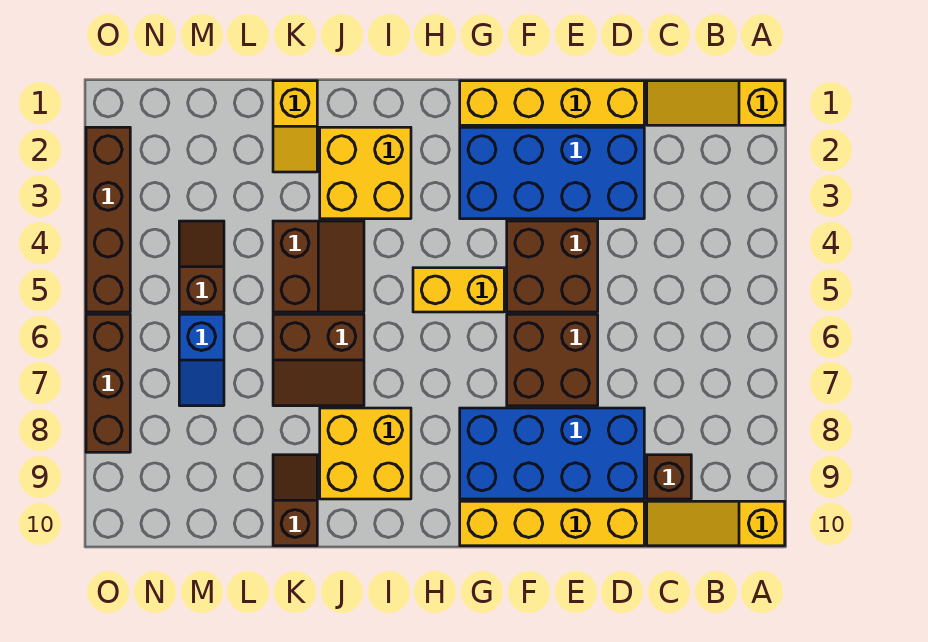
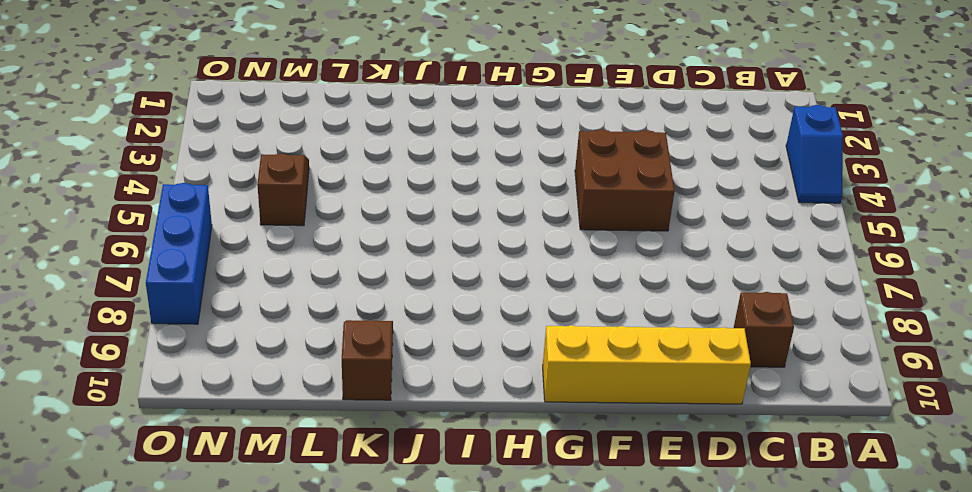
blue 1x2 slope [786,105,843,203] -> blue 1x2 slope moved to [179,314,224,406]
blue 1x3 brick [146,183,212,324] -> brown 1x3 brick [86,314,130,452]
none -> yellow 1x3 slope [647,81,785,125]
none -> yellow 1x3 slope [647,501,785,546]
none -> yellow 1x4 brick [460,81,644,125]

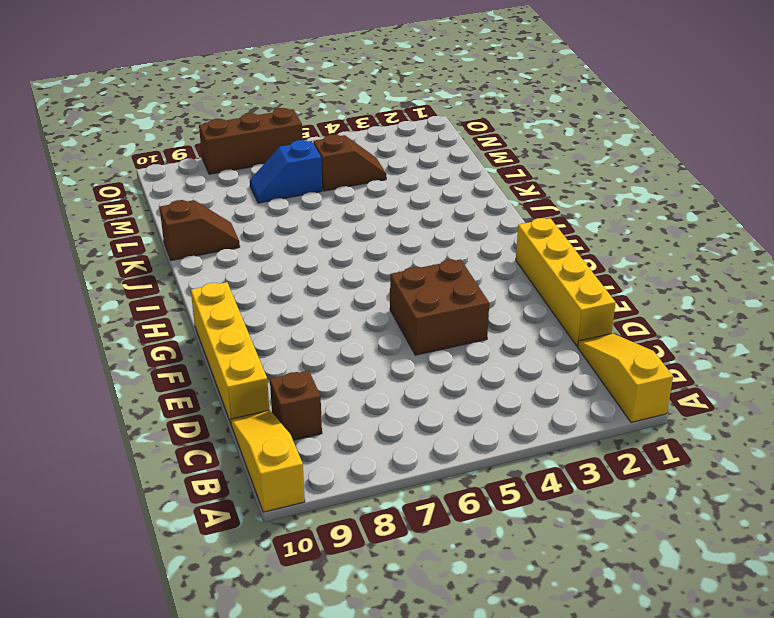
none -> blue 2x4 brick [460,127,644,219]
none -> blue 2x4 brick [460,408,644,499]
none -> brown 2x2 brick [507,314,598,406]

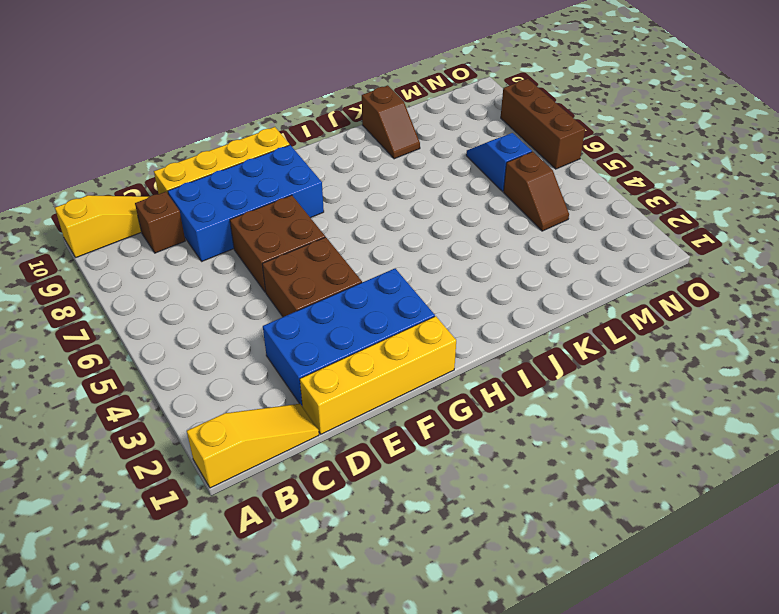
none -> yellow 1x2 brick [413,268,504,312]
none -> yellow 2x2 brick [320,127,411,219]
none -> yellow 2x2 brick [320,408,411,499]

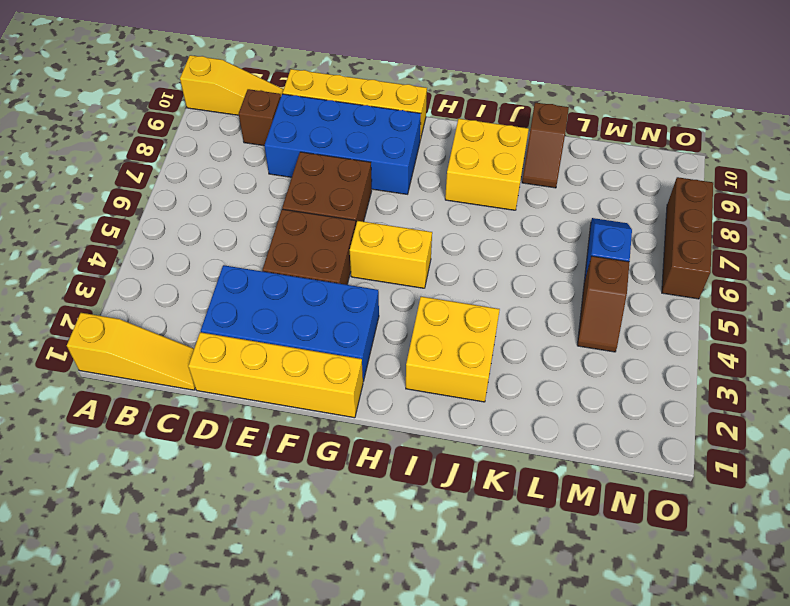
none -> brown 2x2 slope [273,221,364,312]
none -> brown 2x2 slope [273,314,364,406]
none -> yellow 1x2 slope [273,81,317,172]

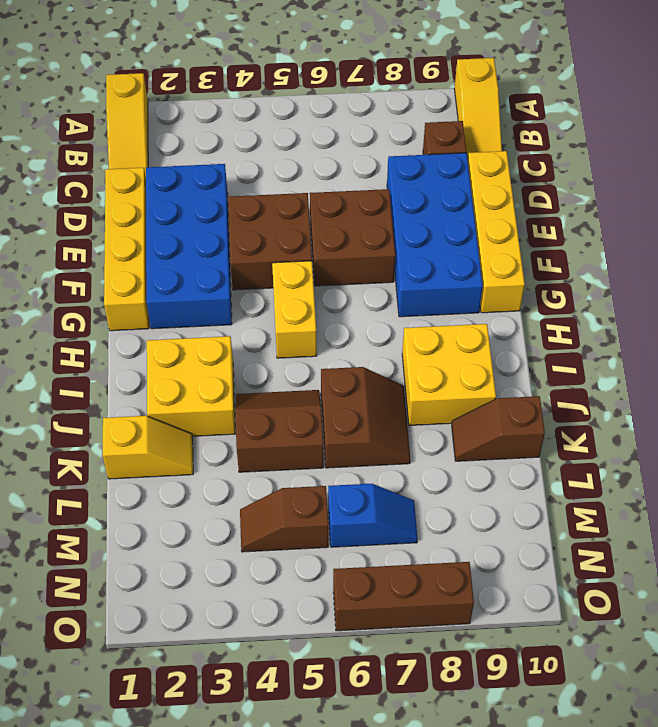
none -> brown 1x4 brick [86,127,130,312]

